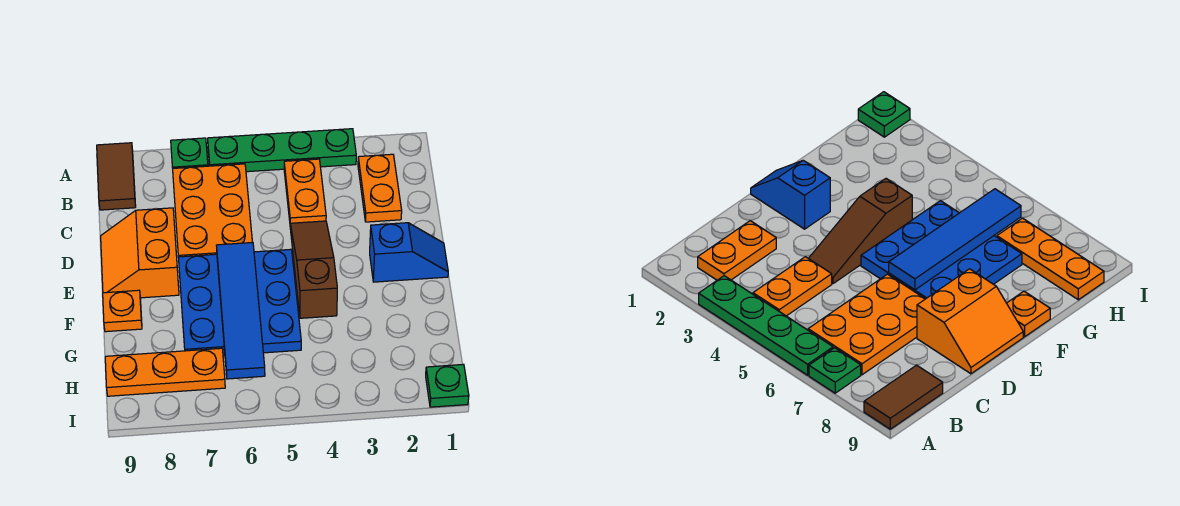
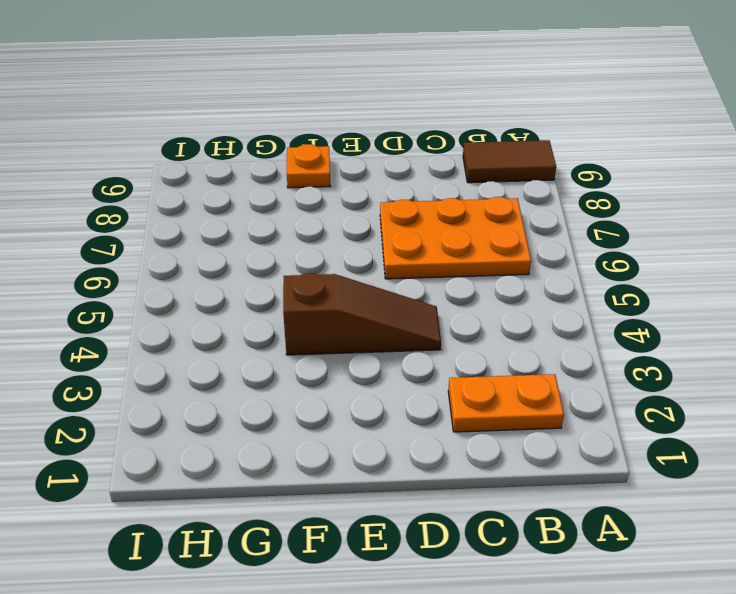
none -> green 1x4 plate [208,129,356,172]
none -> green 1x1 plate [171,138,208,168]
none -> orange 1x2 plate [284,159,326,223]

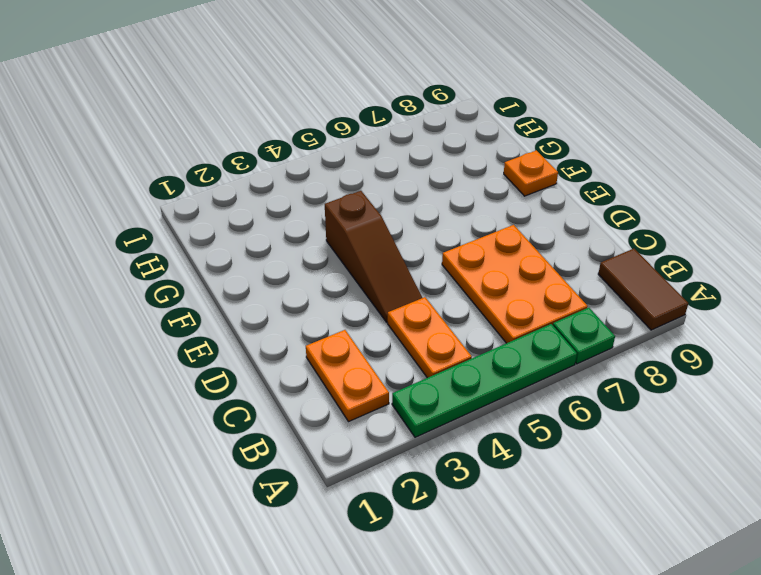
none -> orange 2x2 slope [101,208,179,298]
none -> blue 1x2 slope [370,223,448,282]
none -> blue 3x3 plate [178,249,301,356]

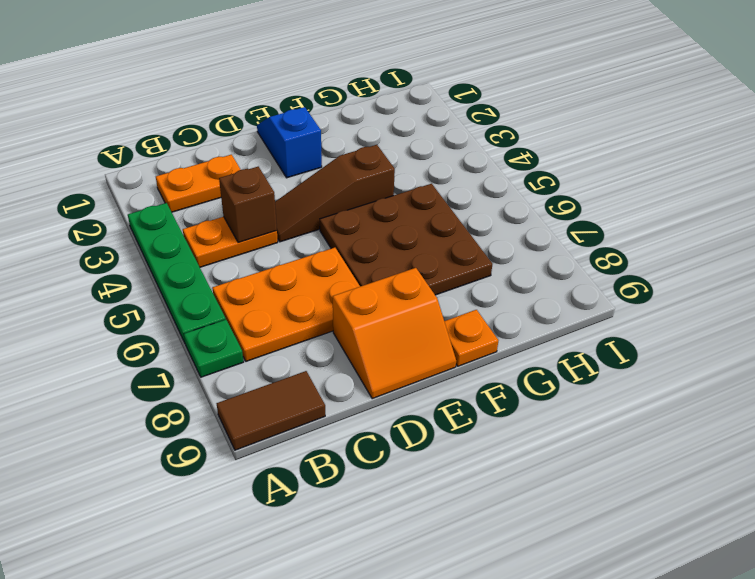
brown 1x1 brick [219,167,277,242] -> none
brown 3x3 plate [320,184,492,295] -> blue 3x3 plate [178,249,301,356]
none -> orange 1x3 plate [105,348,225,396]
none -> green 1x1 plate [426,364,469,407]
none -> blue 1x4 tile [216,242,265,379]

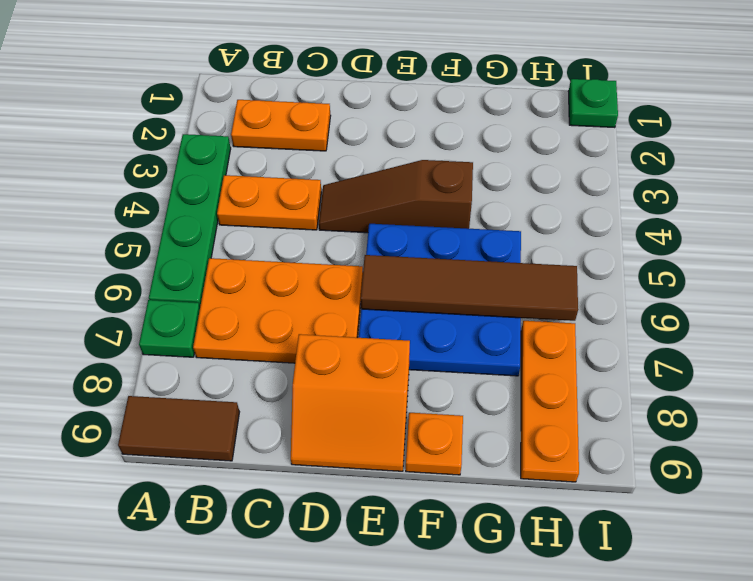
brown 1x4 tile [361,255,578,321] -> blue 1x4 tile [216,242,265,379]
none -> blue 1x2 slope [370,223,448,282]

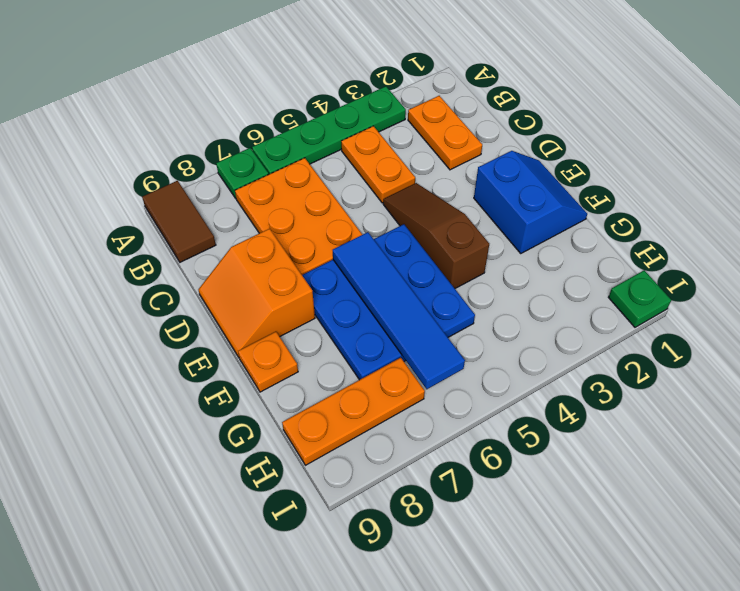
blue 2x2 slope [474,151,587,253] -> blue 1x2 slope [370,223,448,282]

